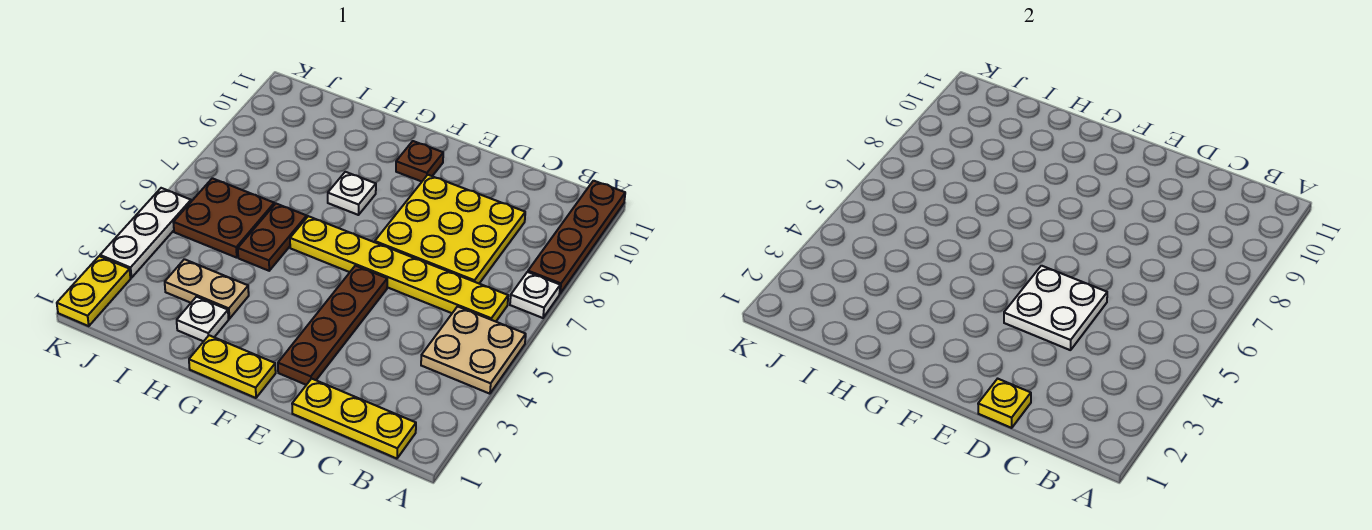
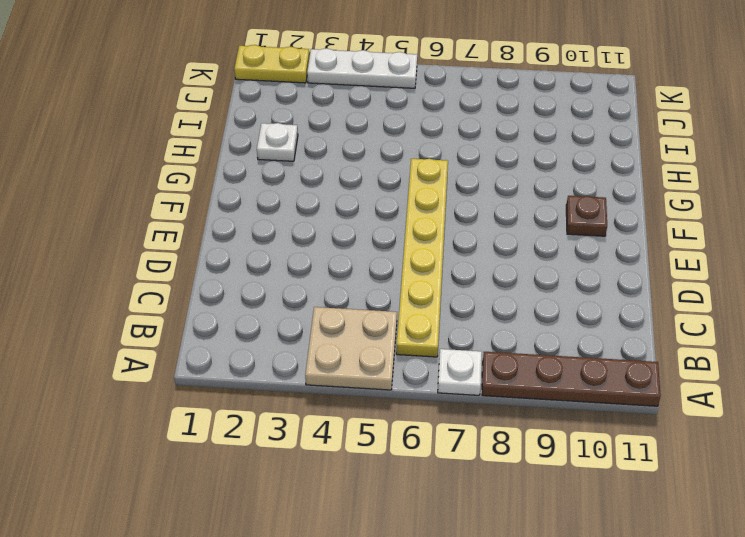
none -> yellow 1x3 plate [292,379,416,459]
none -> yellow 3x3 plate [375,175,525,283]
none -> brown 1x4 plate [278,266,387,385]

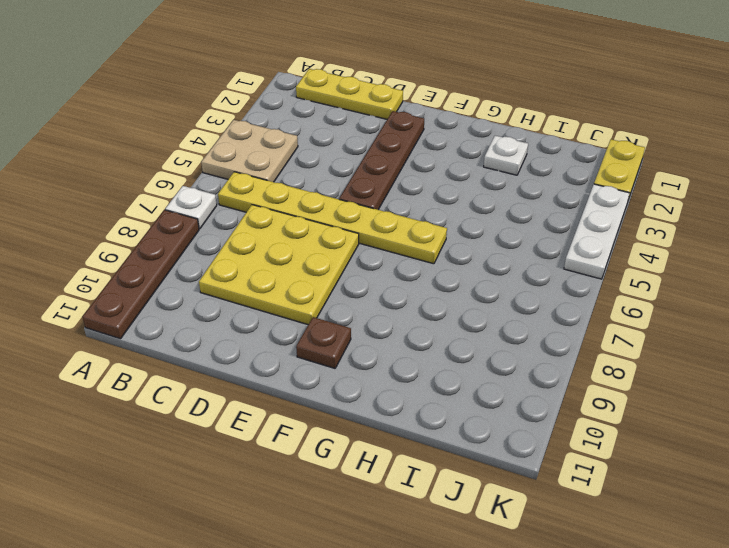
none -> yellow 1x2 plate [189,335,276,398]
none -> white 1x1 plate [328,172,376,215]
none -> tan 1x2 plate [165,259,249,319]

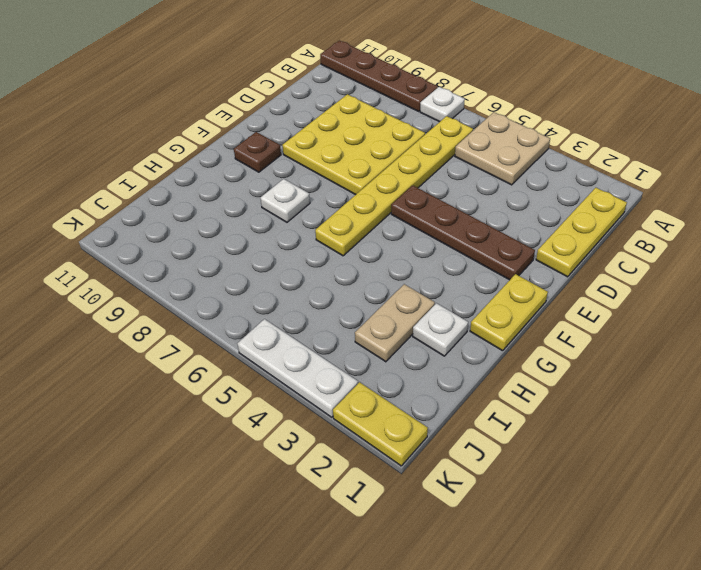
none -> brown 1x2 plate [238,204,307,271]
none -> brown 2x2 plate [173,178,274,258]
none -> yellow 1x1 plate [978,379,1031,428]

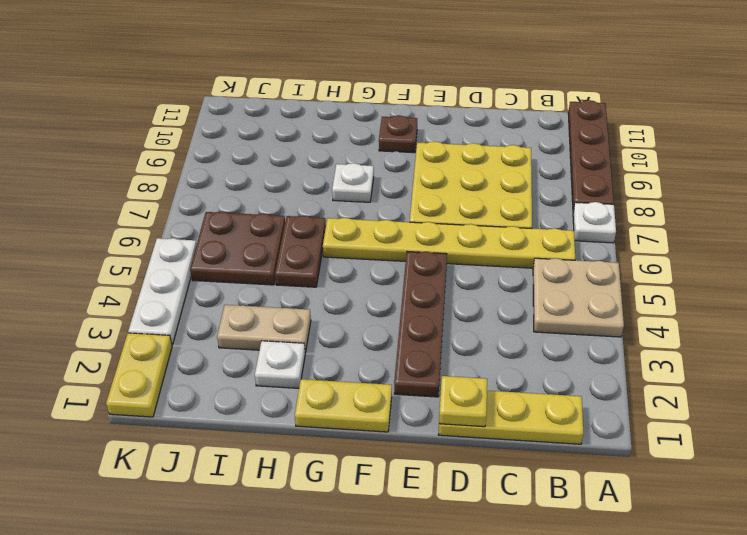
none -> white 2x2 plate [1004,266,1107,350]

